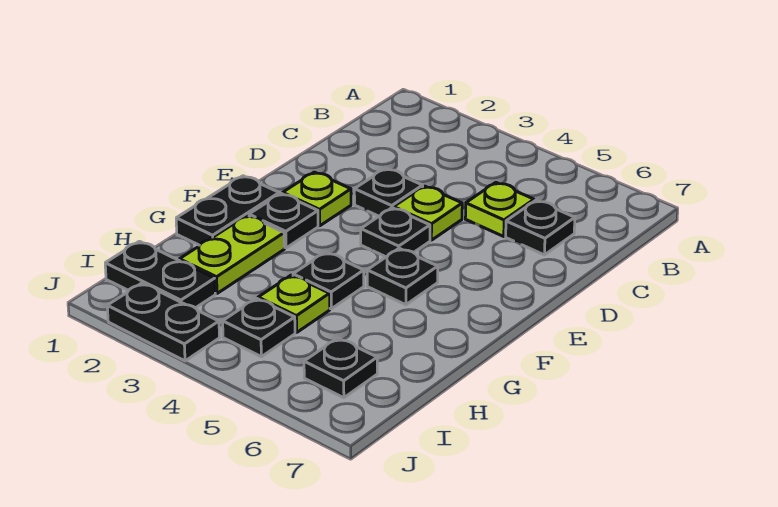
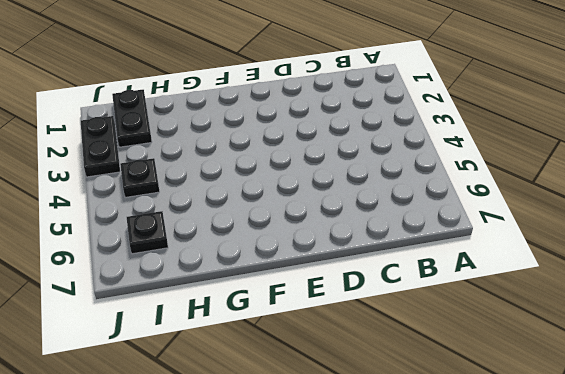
none -> lime 1x1 plate [465,183,534,236]
none -> black 1x1 plate [506,200,575,255]
none -> black 1x1 plate [354,169,423,216]

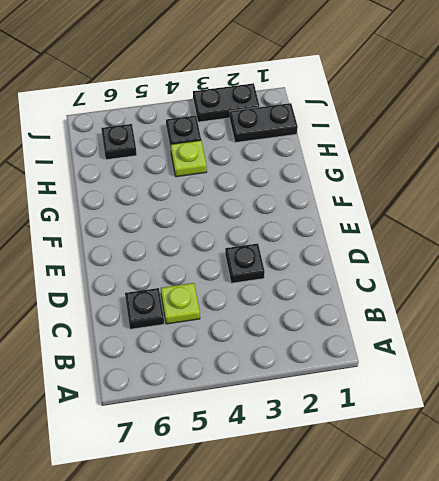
none -> lime 1x1 plate [394,186,462,240]
none -> lime 1x1 plate [283,172,351,226]
none -> black 1x1 plate [361,208,430,257]

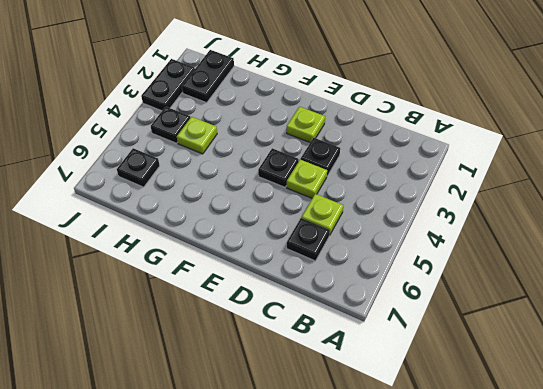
none -> black 1x2 plate [176,176,279,245]
none -> black 1x1 plate [249,194,318,248]
none -> black 1x1 plate [367,248,438,305]

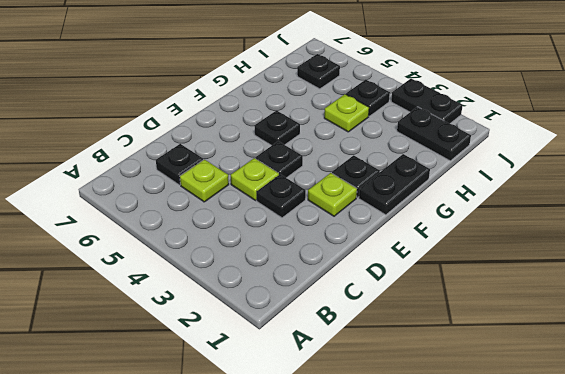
none -> lime 1x2 plate [179,215,285,293]
none -> black 1x1 plate [293,252,364,309]

